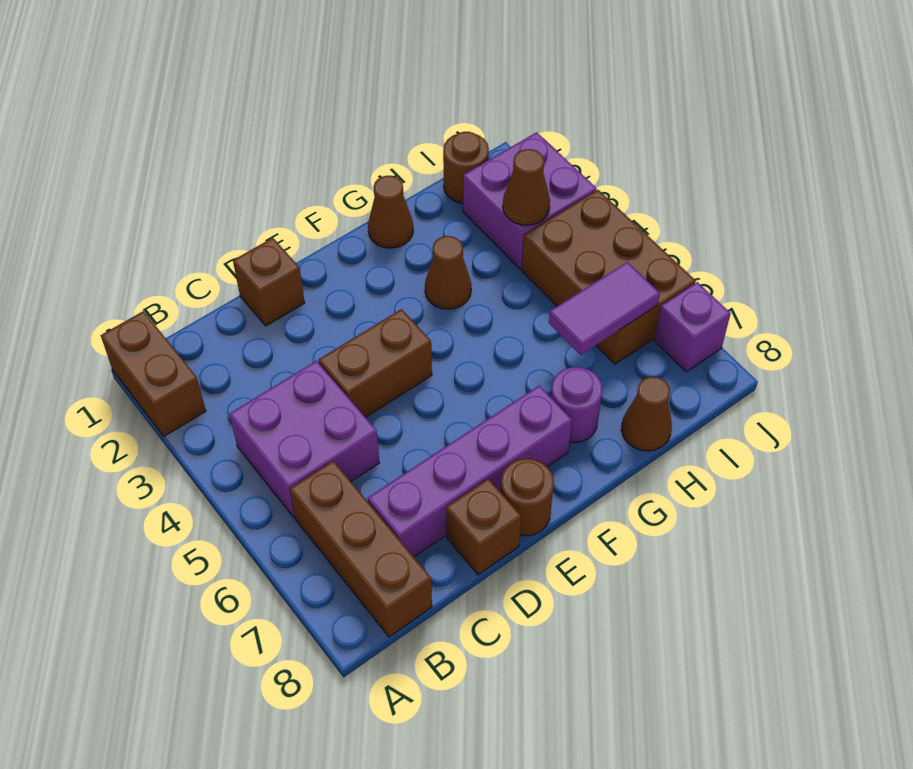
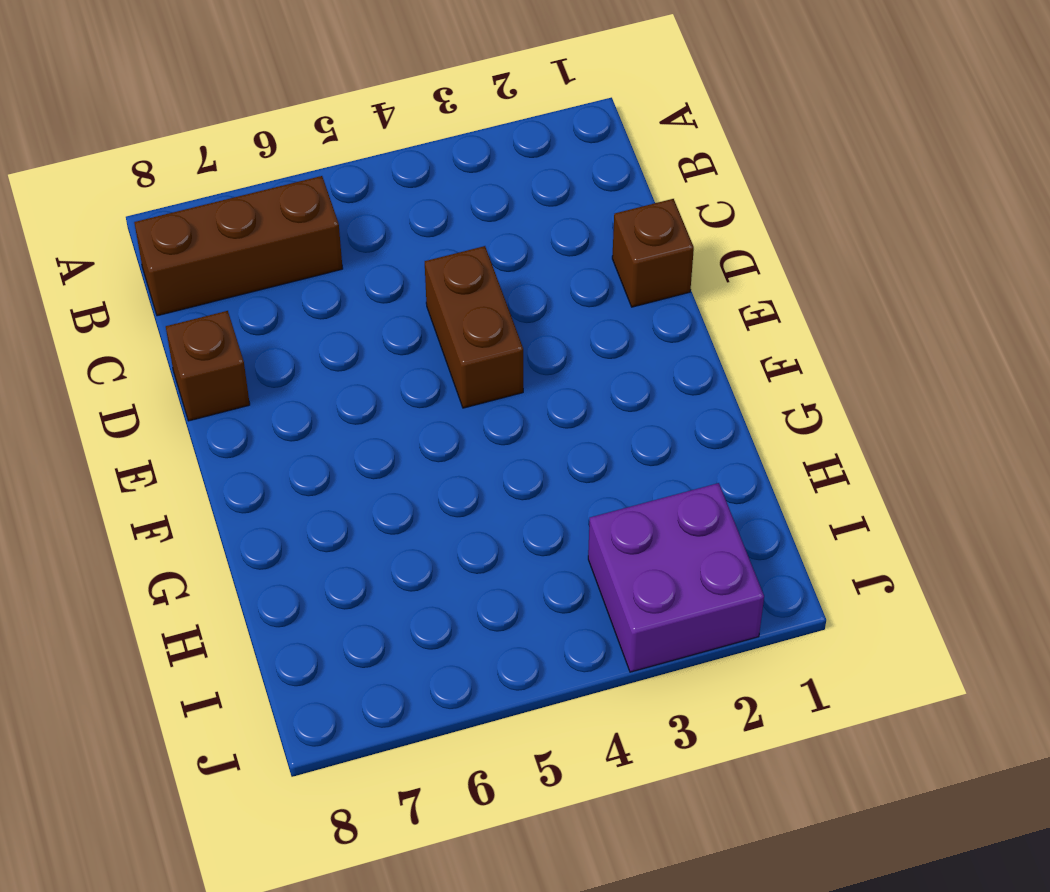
none -> brown 1x2 brick [101,311,206,436]
none -> purple 2x2 brick [230,361,379,518]
none -> purple 1x4 brick [368,385,572,557]

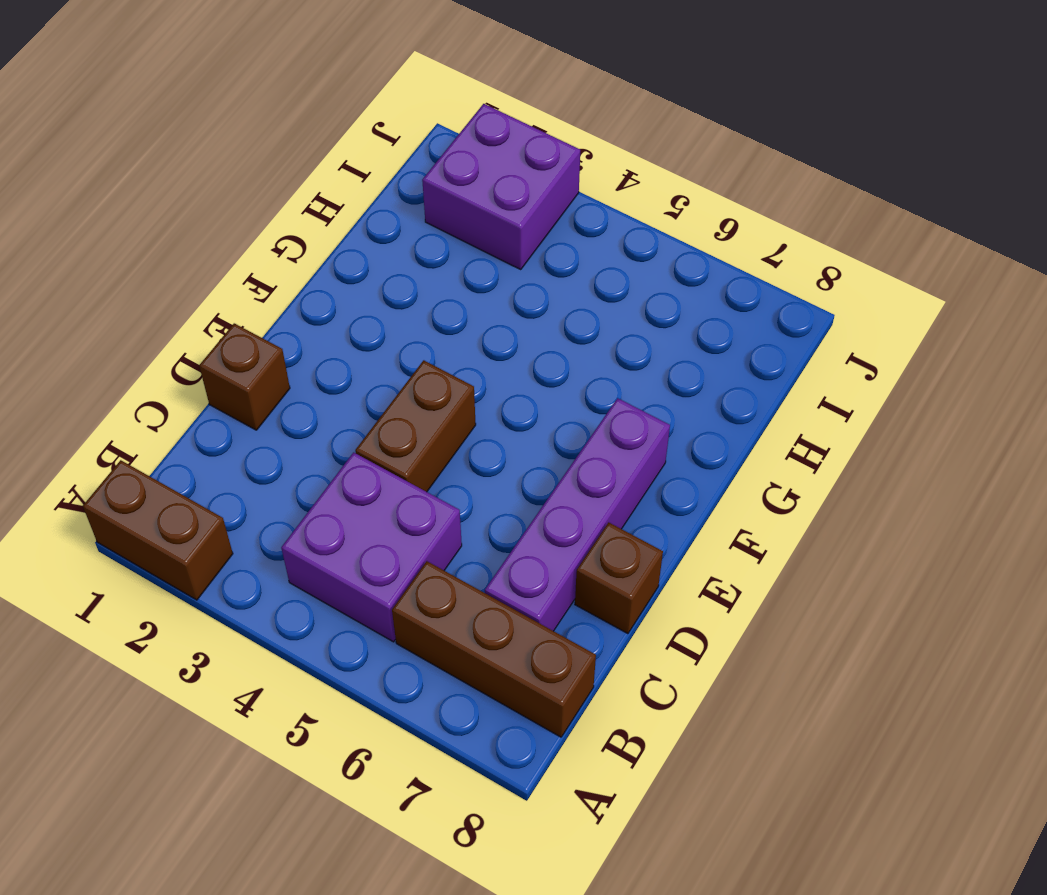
none -> brown 1x1 round brick [501,459,554,536]
none -> brown 1x1 cone [368,176,413,248]
none -> brown 1x1 cone [425,236,471,309]

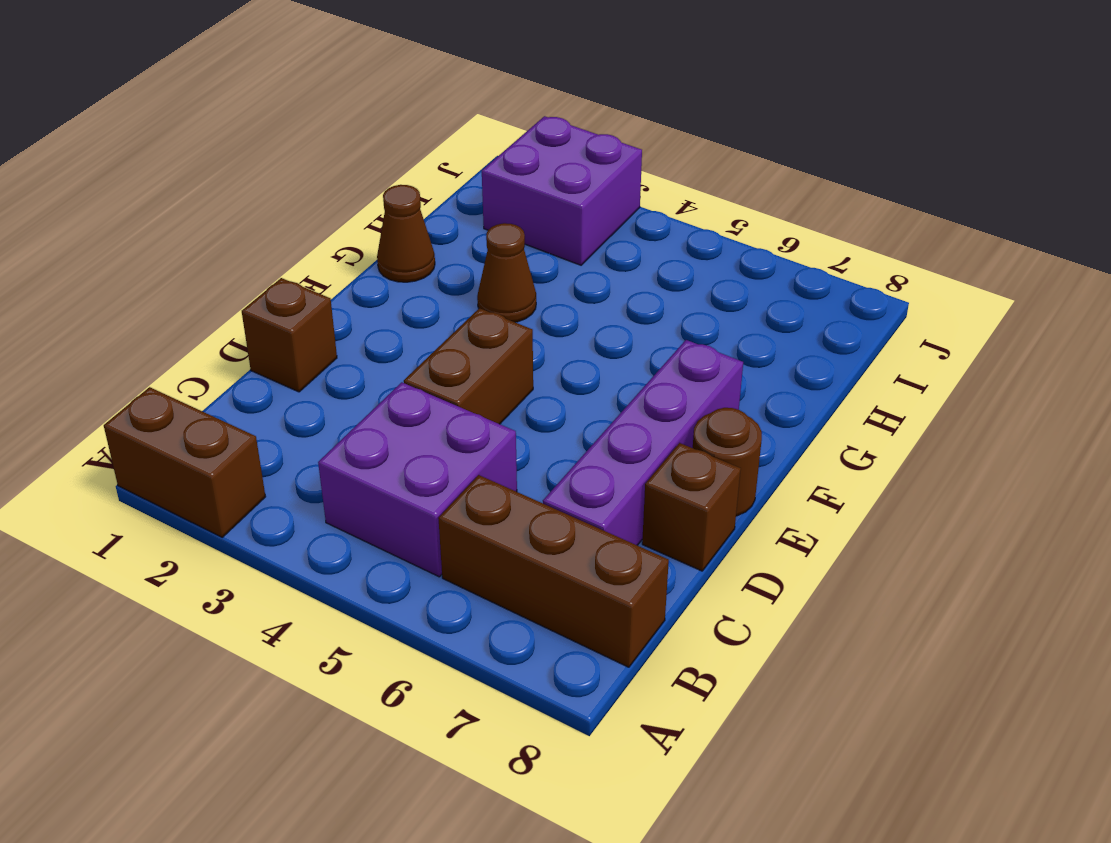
none -> purple 1x1 round brick [551,367,603,443]
none -> brown 1x1 cone [621,377,672,451]
none -> brown 1x1 round brick [443,132,489,203]

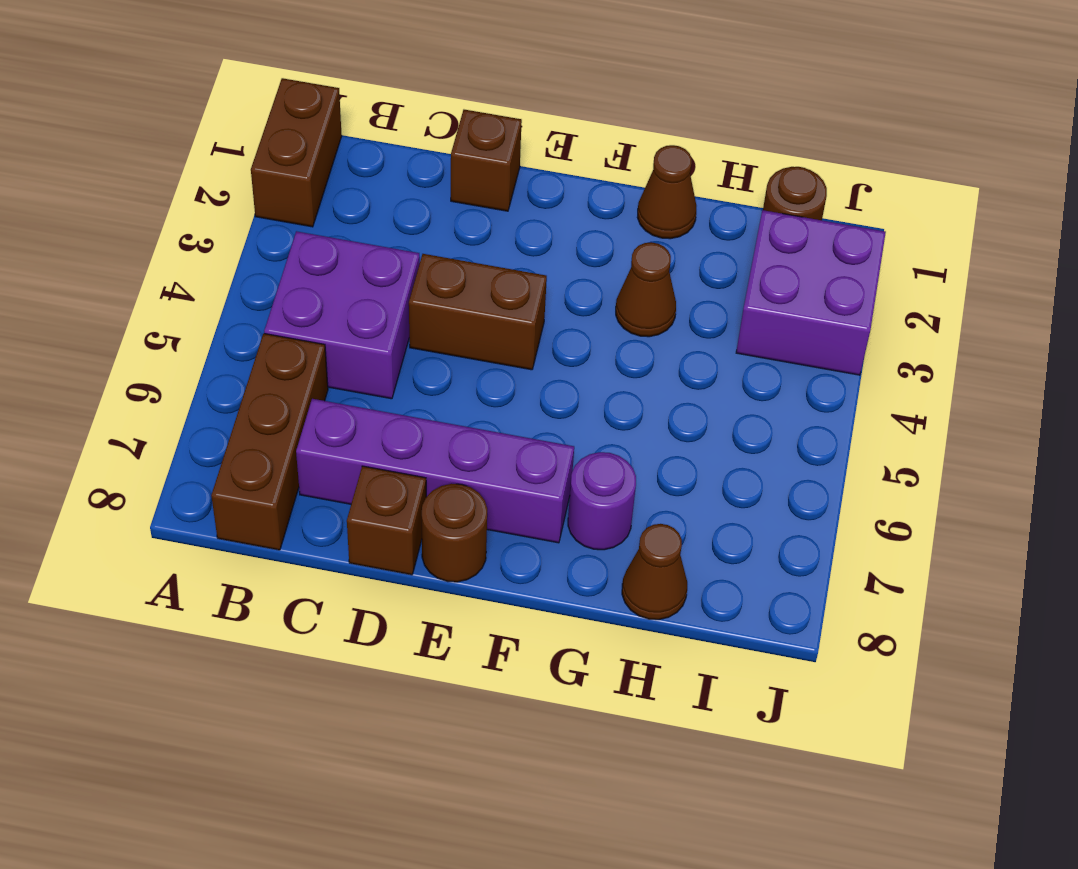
none -> brown 2x3 brick [522,190,695,364]
none -> purple 1x1 brick [654,282,731,372]
none -> purple 1x2 tile [549,262,660,355]

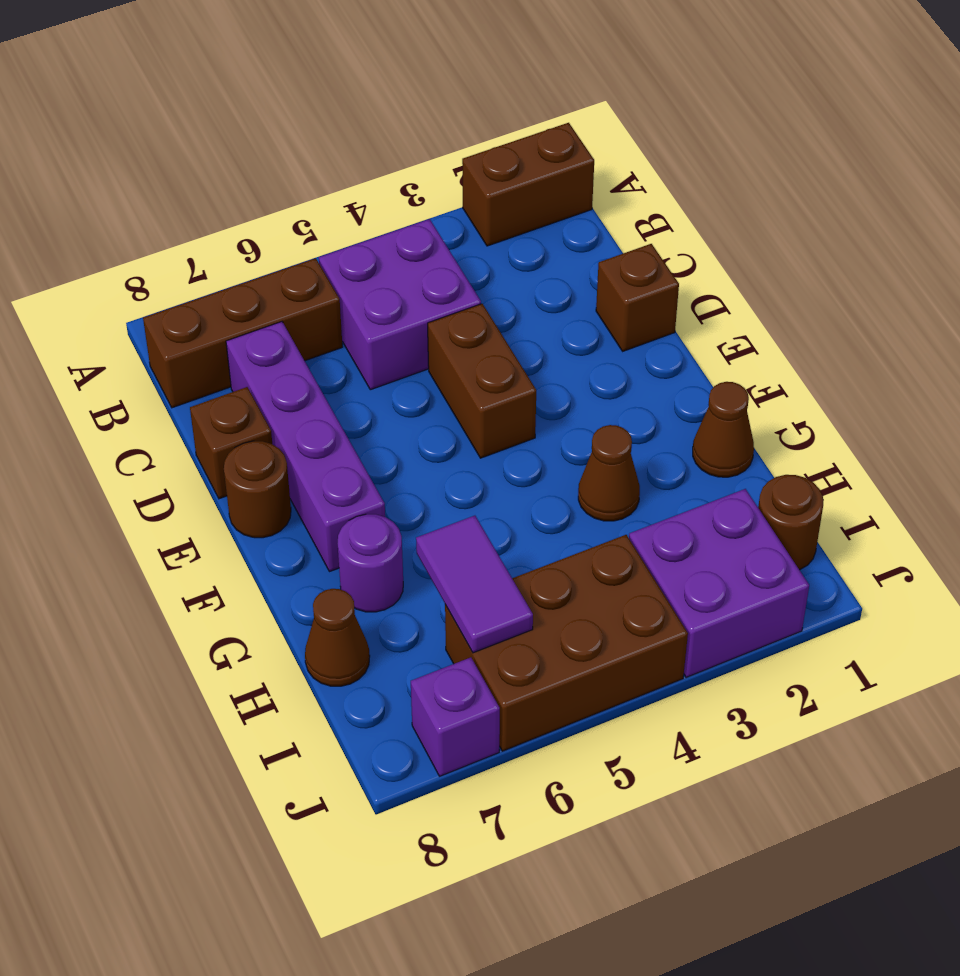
none -> brown 1x1 cone [503,149,550,225]

